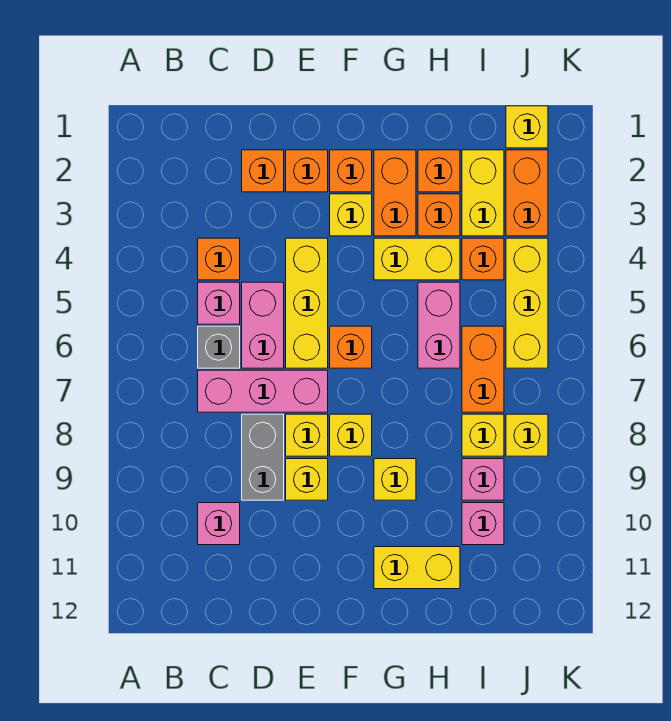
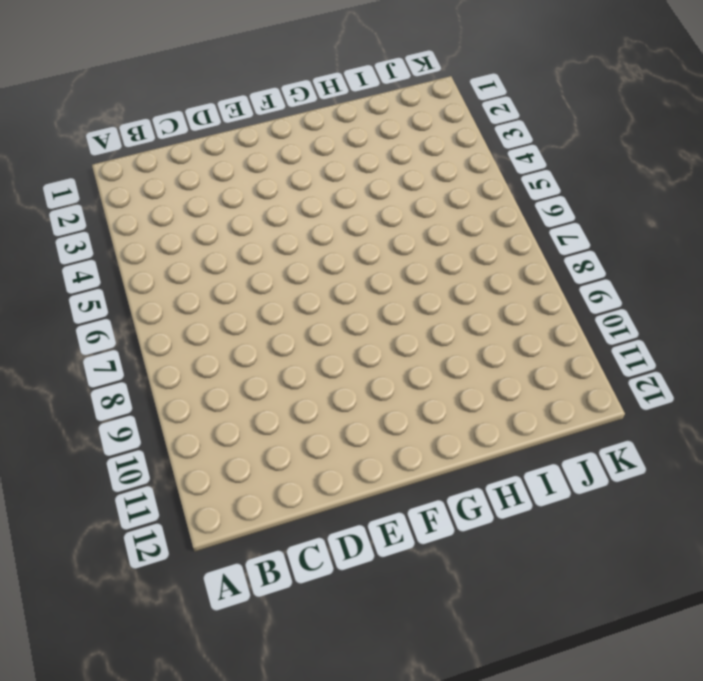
none -> orange 1x1 brick [198,238,240,280]
none -> pink 1x1 brick [198,282,240,324]
none -> grey 1x1 brick [198,326,240,368]
none -> pink 1x3 brick [198,370,328,412]

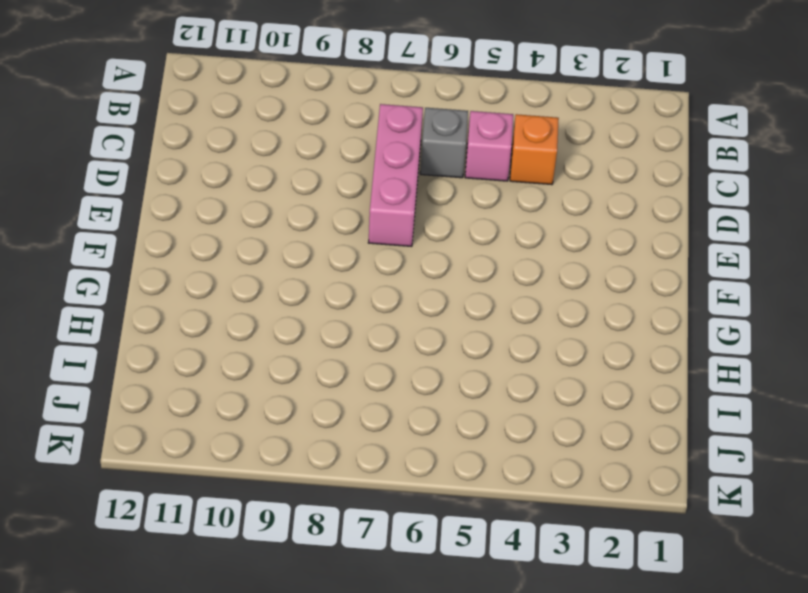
none -> pink 1x1 brick [198,503,240,545]
none -> orange 1x1 brick [242,150,284,192]
none -> pink 1x2 brick [242,282,284,368]
none -> grey 1x2 brick [242,414,284,500]

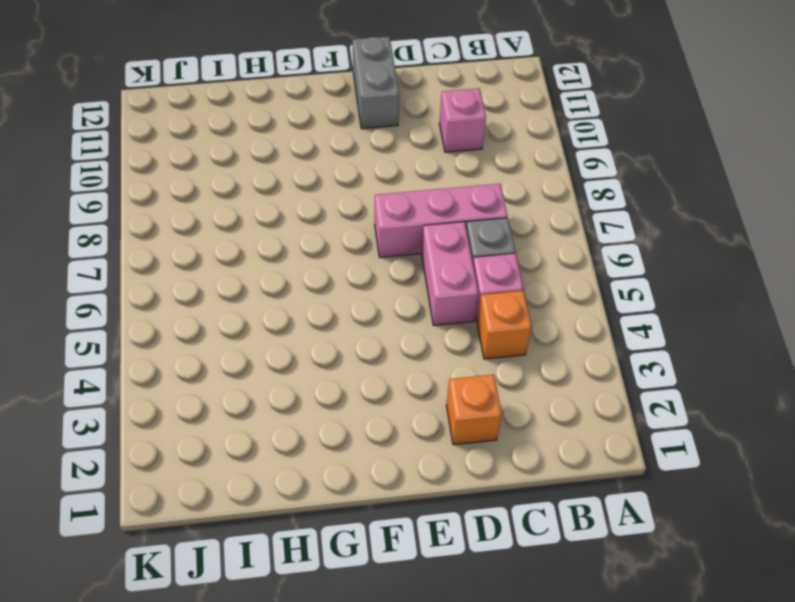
grey 1x2 brick [353,37,399,129] -> grey 1x2 brick moved to [242,414,284,500]
none -> orange 1x1 brick [286,150,328,192]
none -> yellow 1x3 brick [286,238,328,368]
none -> yellow 1x1 brick [286,414,328,456]
none -> yellow 1x1 brick [286,459,328,500]

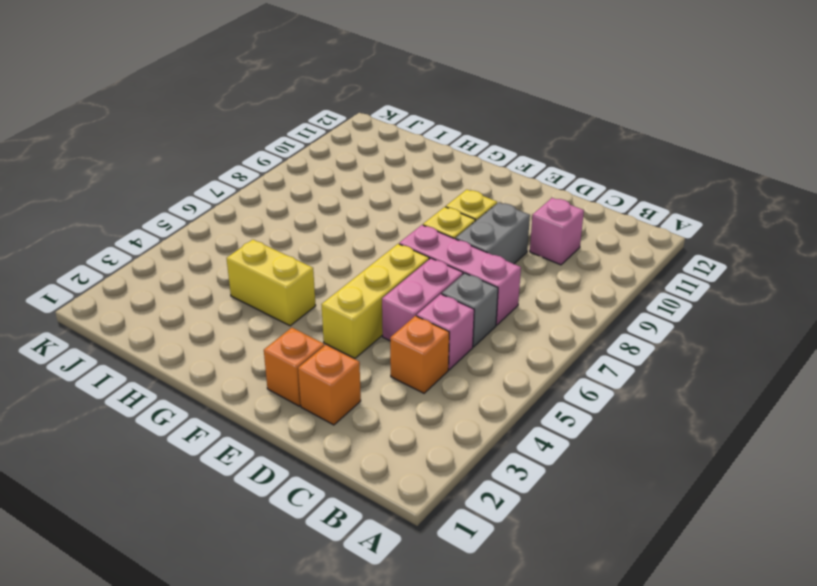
none -> orange 1x1 brick [330,150,372,192]
none -> yellow 1x1 brick [330,194,372,236]
none -> orange 1x1 brick [330,326,372,368]
none -> yellow 1x1 brick [330,414,372,456]

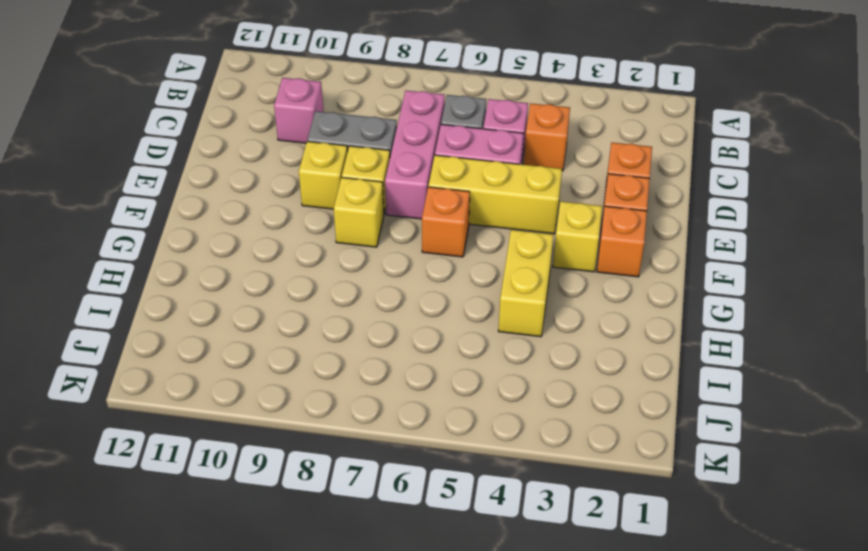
none -> orange 1x2 brick [374,150,416,236]
none -> yellow 1x1 brick [374,459,416,500]
none -> yellow 1x2 brick [374,547,460,589]
none -> orange 1x1 brick [418,150,460,192]

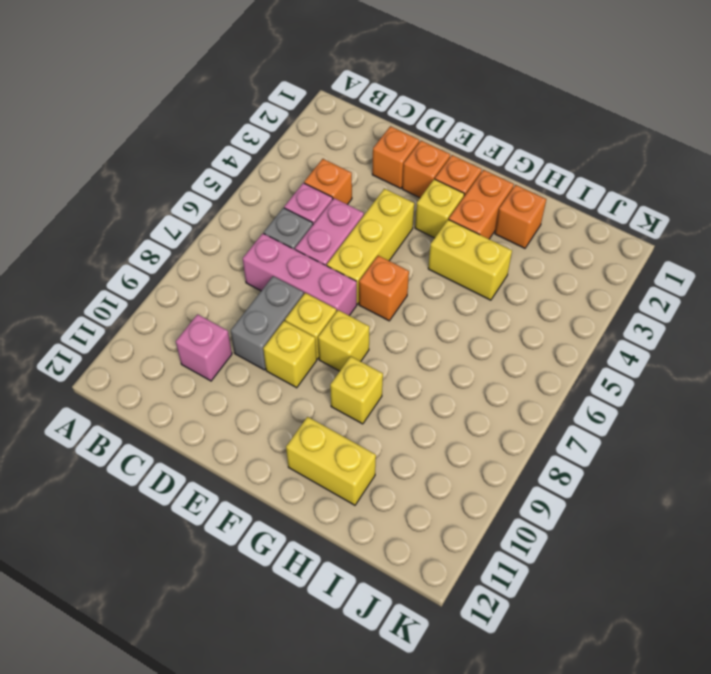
none -> orange 1x1 brick [418,194,460,236]
none -> pink 1x2 brick [418,282,460,368]
none -> yellow 1x2 brick [462,150,504,236]
none -> orange 1x1 brick [462,238,504,280]

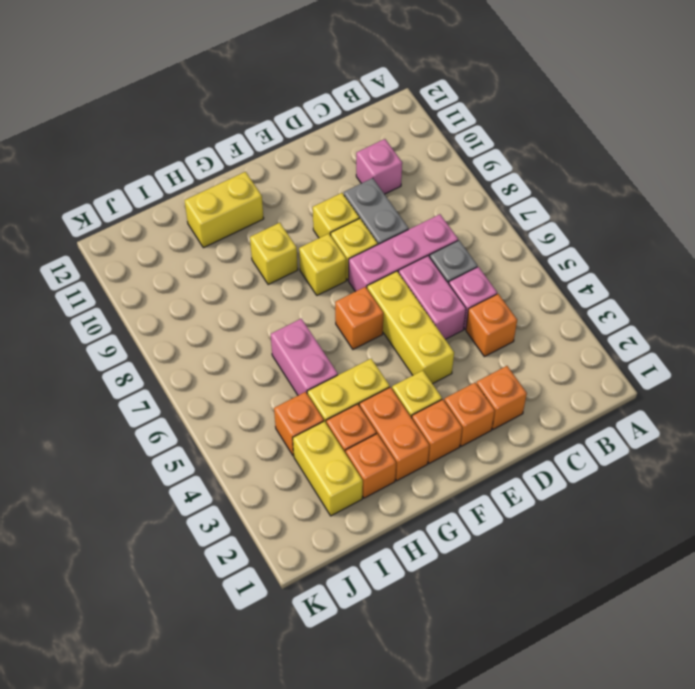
none -> orange 1x2 brick [462,326,504,412]
none -> yellow 1x1 brick [462,414,504,456]
none -> pink 1x1 brick [462,459,504,500]
none -> pink 1x1 brick [462,503,504,545]

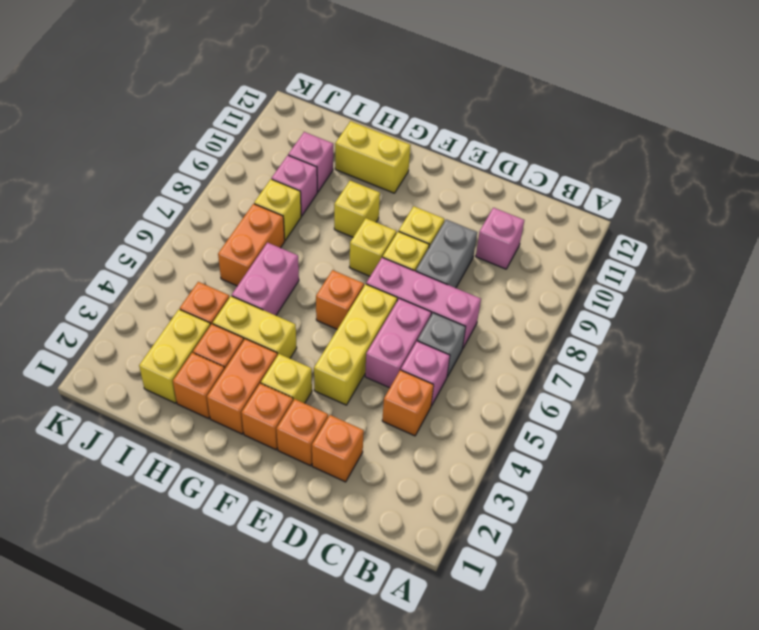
none -> yellow 1x1 brick [506,106,548,148]
none -> orange 1x2 brick [506,150,548,236]
none -> yellow 1x3 brick [506,238,548,368]
none -> yellow 1x1 brick [506,414,548,456]

